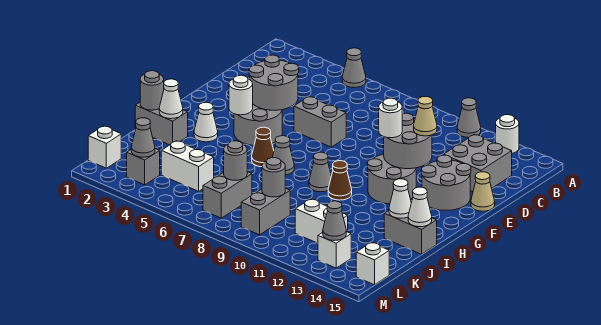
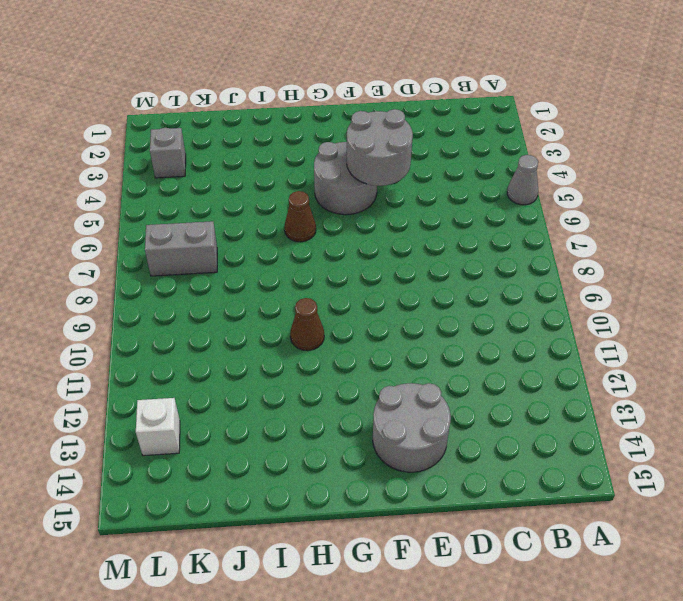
none -> grey 1x1 cone [457,98,481,137]
none -> white 1x1 round brick [496,115,519,153]
none -> grey 2x2 brick [444,135,512,192]
none -> grey 1x2 brick [294,97,346,147]

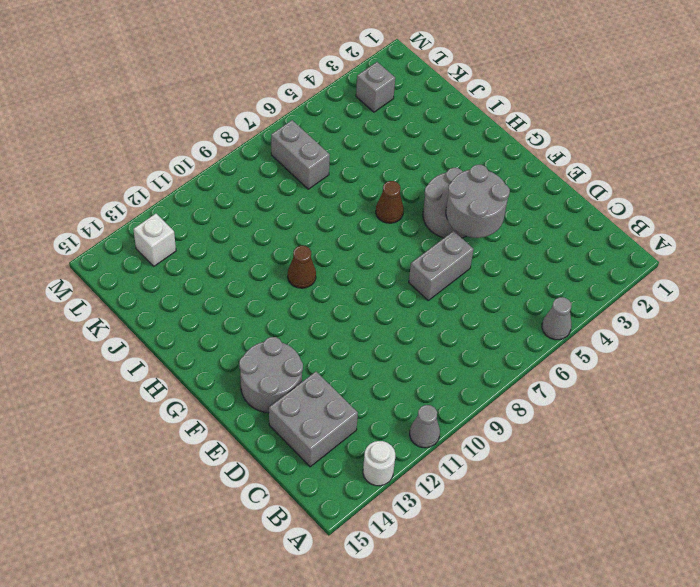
none -> tan 1x1 cone [471,172,495,211]
none -> grey 2x2 round brick [367,154,416,204]
none -> white 1x1 cone [194,102,218,142]
none -> grey 1x1 cone [272,136,294,175]

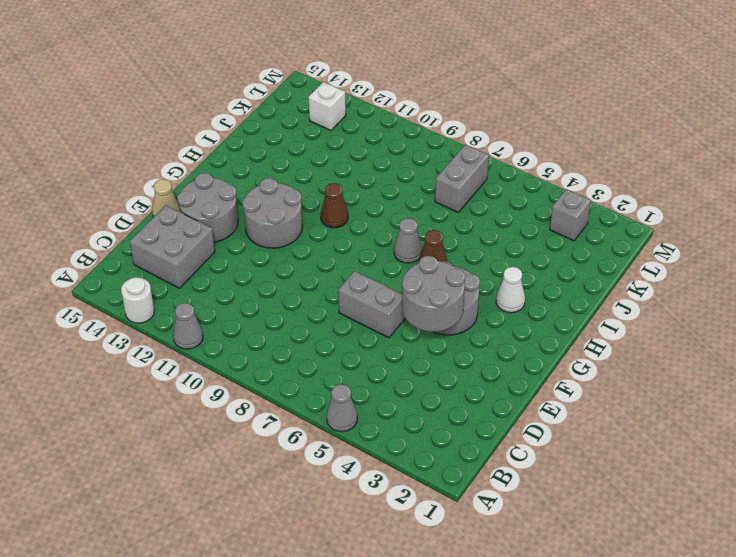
none -> grey 1x1 cone [309,152,331,192]
none -> grey 1x2 brick [135,102,188,145]
none -> grey 1x2 brick [384,211,437,254]
none -> white 1x2 brick [161,141,214,191]

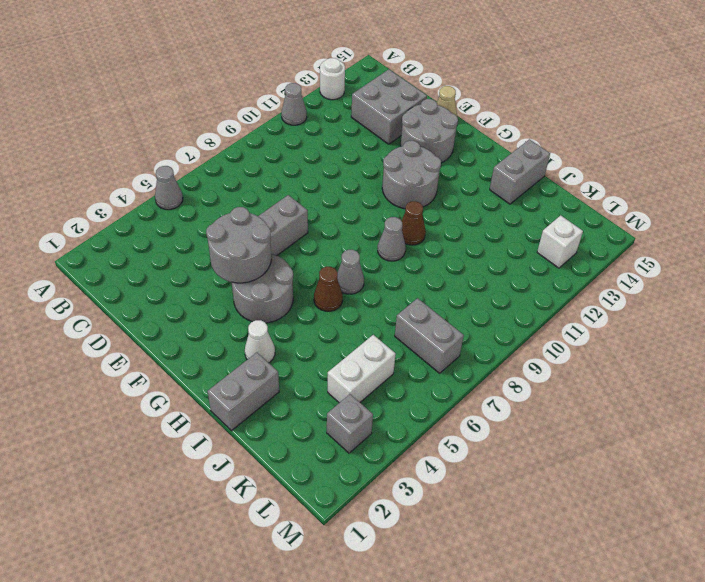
none -> grey 1x2 brick [241,188,290,235]
none -> white 1x2 brick [295,199,348,243]
none -> white 1x1 brick [88,126,121,168]
none -> white 1x1 brick [356,243,389,285]

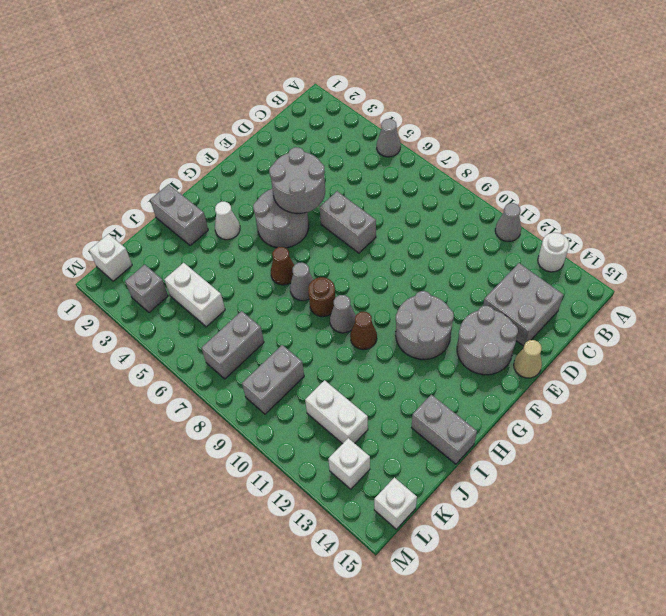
brown 1x1 round brick [308,277,335,317] -> none
none -> grey 2x2 round brick [384,113,432,169]
none -> white 1x1 round brick [229,75,253,115]
none -> grey 1x1 round brick [140,71,164,110]
none -> white 1x1 cone [159,79,183,119]

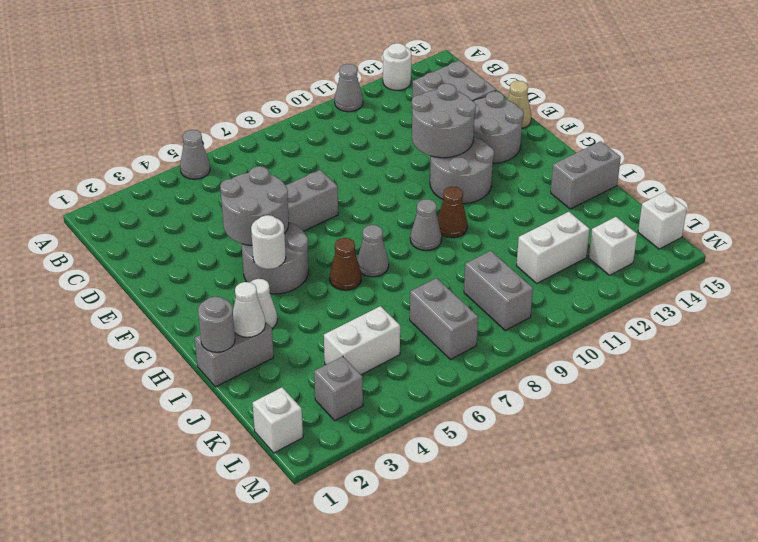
none -> white 1x1 cone [389,179,411,218]
none -> white 1x1 cone [408,187,432,227]
none -> grey 1x1 round brick [224,141,247,180]
none -> grey 1x1 round brick [262,158,285,197]

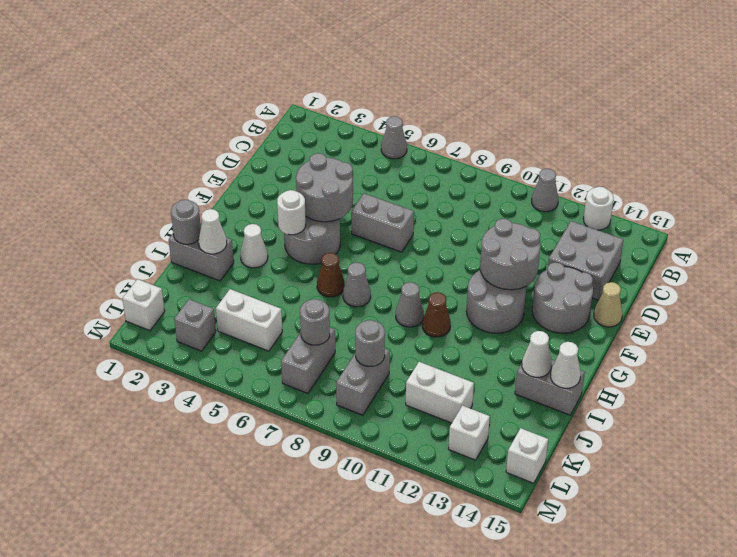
none -> grey 1x1 cone [131,118,155,157]
none -> grey 1x1 cone [323,201,346,241]
none -> tan 1x1 cone [414,97,437,136]
none -> white 1x1 round brick [379,98,402,138]

